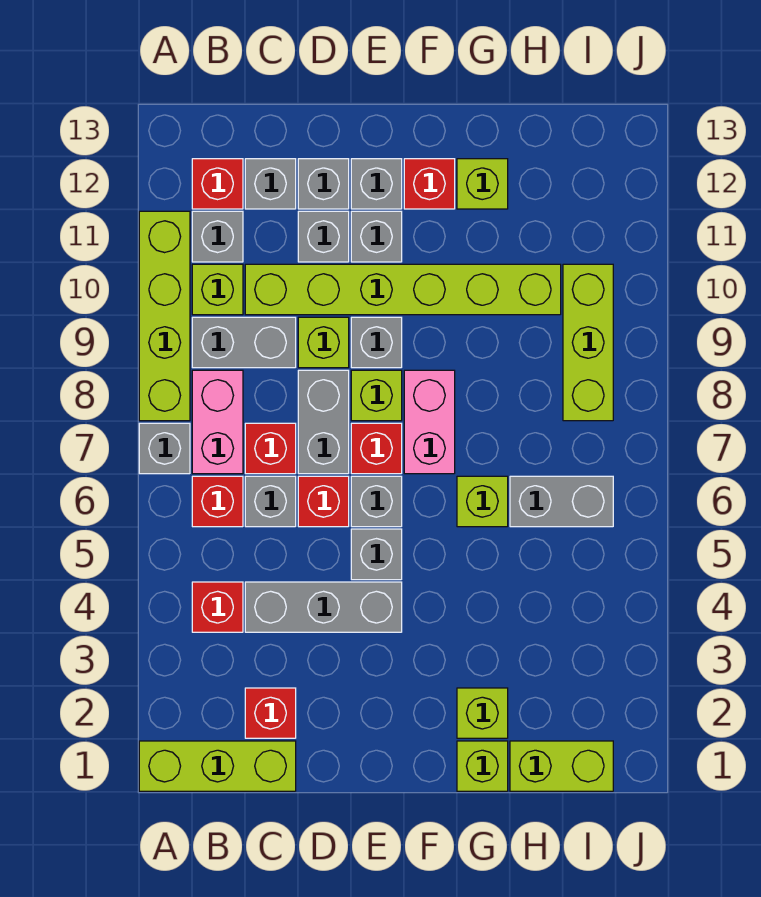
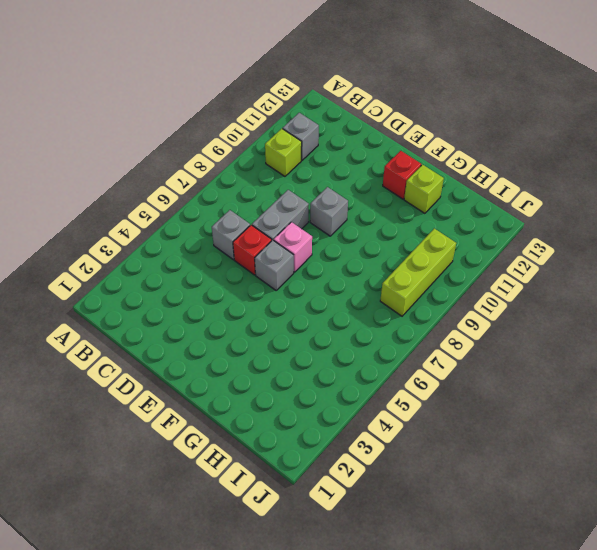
pink 1x1 brick [274,222,312,272] -> red 1x1 brick [351,423,402,474]
none -> lime 1x3 brick [139,741,296,791]
none -> grey 1x1 brick [139,423,190,474]
none -> lime 1x4 brick [139,211,190,421]
none -> red 1x1 brick [192,582,243,632]

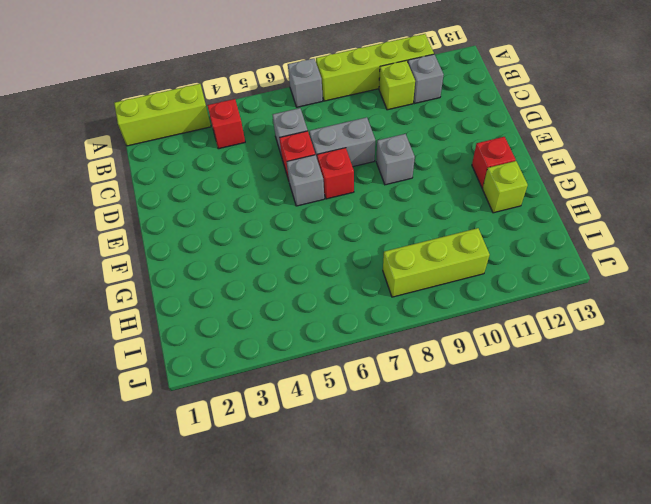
lime 1x3 brick [114,84,211,146] -> lime 1x3 brick turned to [139,741,296,791]
none -> red 1x1 brick [192,476,243,527]
none -> pink 1x2 brick [192,370,243,474]
none -> grey 1x2 brick [192,317,296,368]
none -> red 1x1 brick [192,159,243,209]

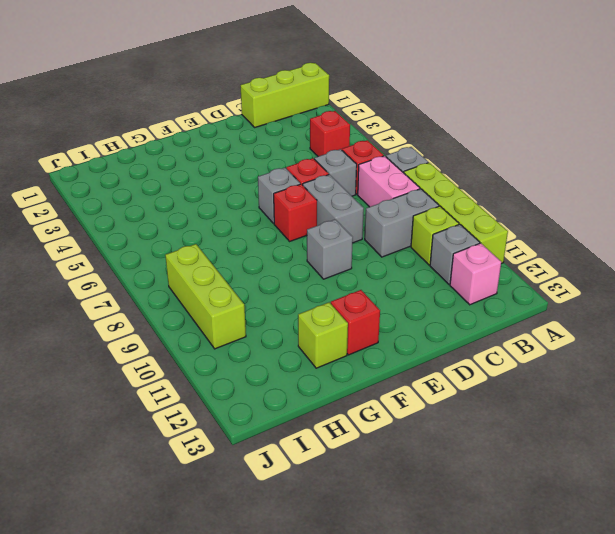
pink 1x1 brick [450,243,501,305] -> red 1x1 brick [192,159,243,209]
none -> red 1x1 brick [245,688,296,738]
none -> grey 1x3 brick [245,582,402,632]
none -> red 1x1 brick [245,423,296,474]
none -> lime 1x6 brick [245,264,561,315]

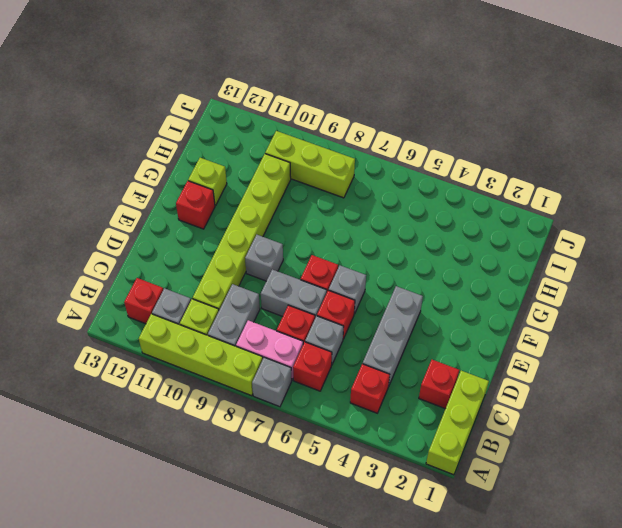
none -> grey 1x1 brick [245,159,296,209]
none -> lime 1x1 brick [298,317,349,368]
none -> grey 1x1 brick [298,211,349,262]
none -> grey 1x1 brick [298,159,349,209]

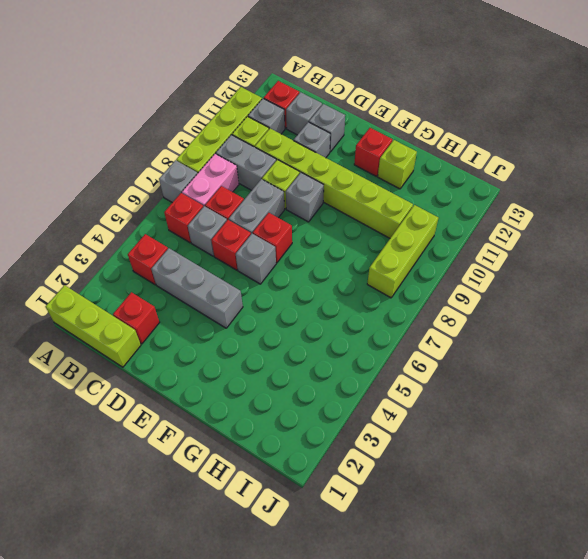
none -> grey 1x1 brick [351,529,402,580]
none -> lime 1x1 brick [351,370,402,421]
none -> grey 1x1 brick [351,211,402,262]
none -> grey 1x1 brick [351,159,402,209]

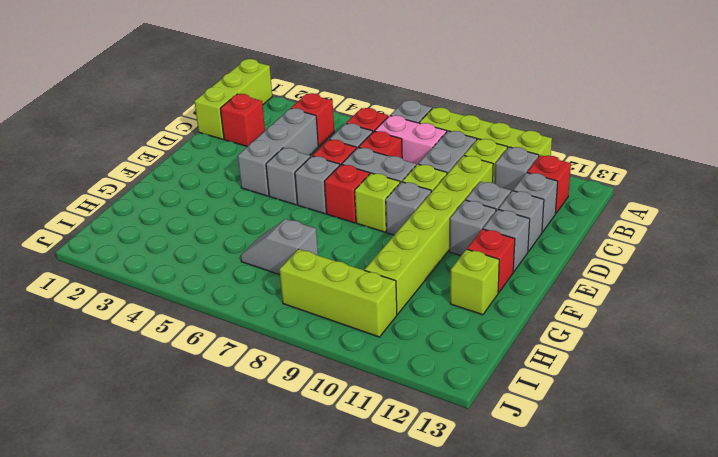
grey 1x2 slope [241,219,318,275] -> grey 1x2 brick [510,476,613,527]
none -> pink 1x2 brick [404,370,455,474]
none -> lime 1x1 brick [457,741,508,791]
none -> lime 1x1 brick [457,688,508,738]
none -> lime 1x1 brick [457,476,508,527]

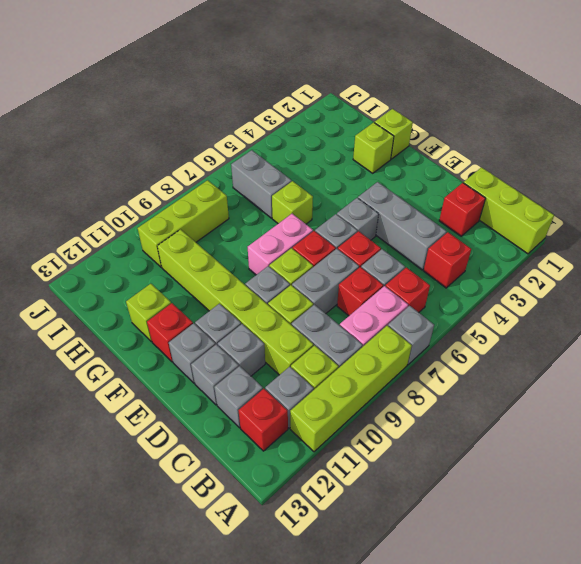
none -> lime 1x2 brick [510,741,613,791]

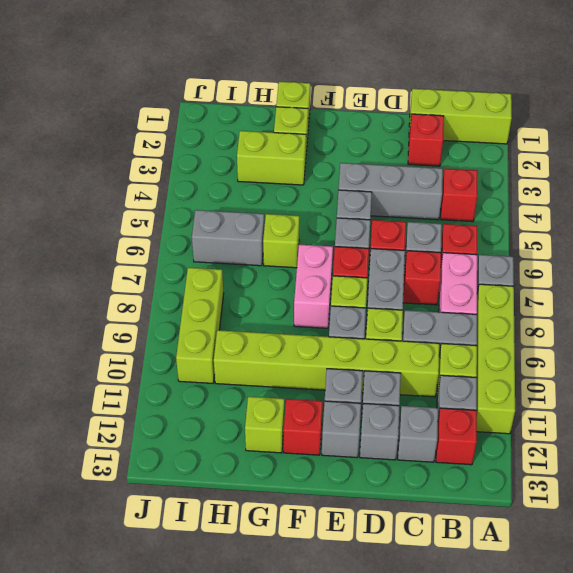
lime 1x2 brick [237,131,306,185] -> lime 1x2 brick moved to [510,741,613,791]

